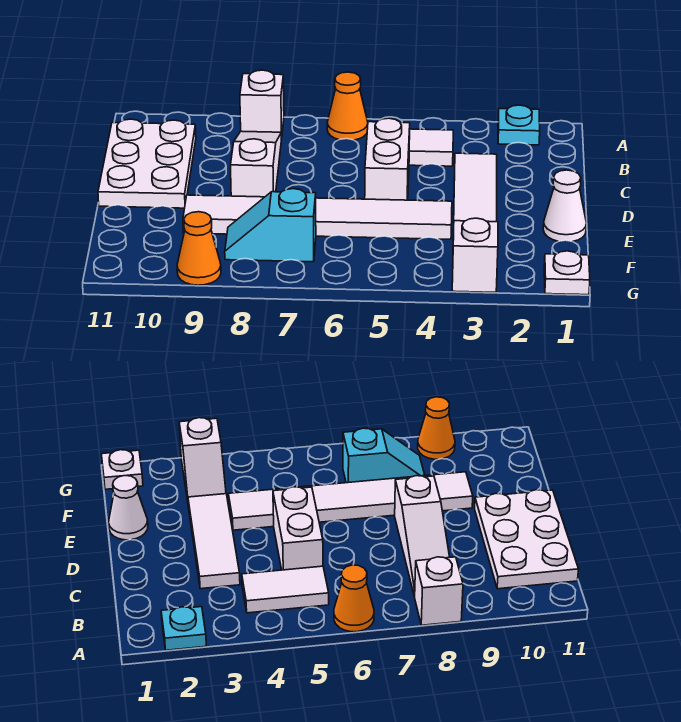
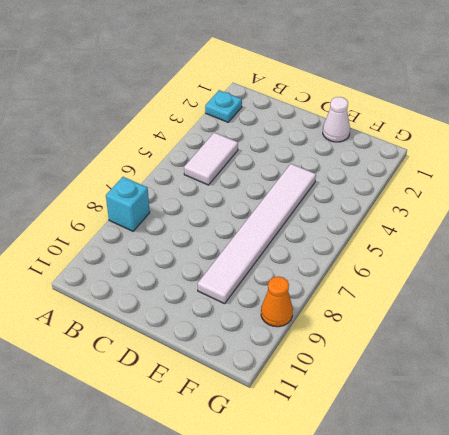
cyan 1x1 brick [106,177,150,231] -> white 1x1 brick [240,70,284,139]
none -> orange 1x1 cone [327,72,368,140]
none -> white 1x3 slope [231,131,281,197]
none -> white 2x3 plate [98,119,196,208]

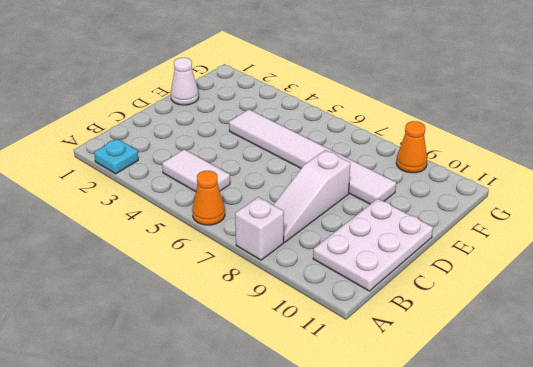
none -> white 1x3 tile [453,153,497,230]
none -> white 1x2 brick [365,118,410,200]
none -> white 1x2 slope [452,218,498,292]

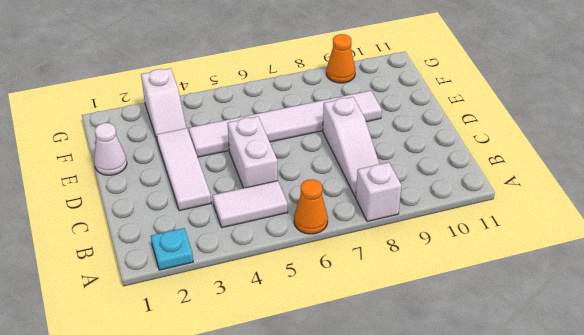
none -> white 2x3 plate [98,119,196,208]
none -> cyan 1x2 slope [225,189,316,262]
none -> white 1x1 plate [544,251,590,295]

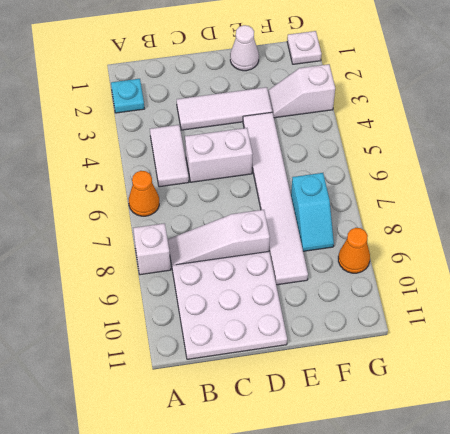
white 3x3 plate [172,252,287,359] -> white 2x3 plate [98,119,196,208]

